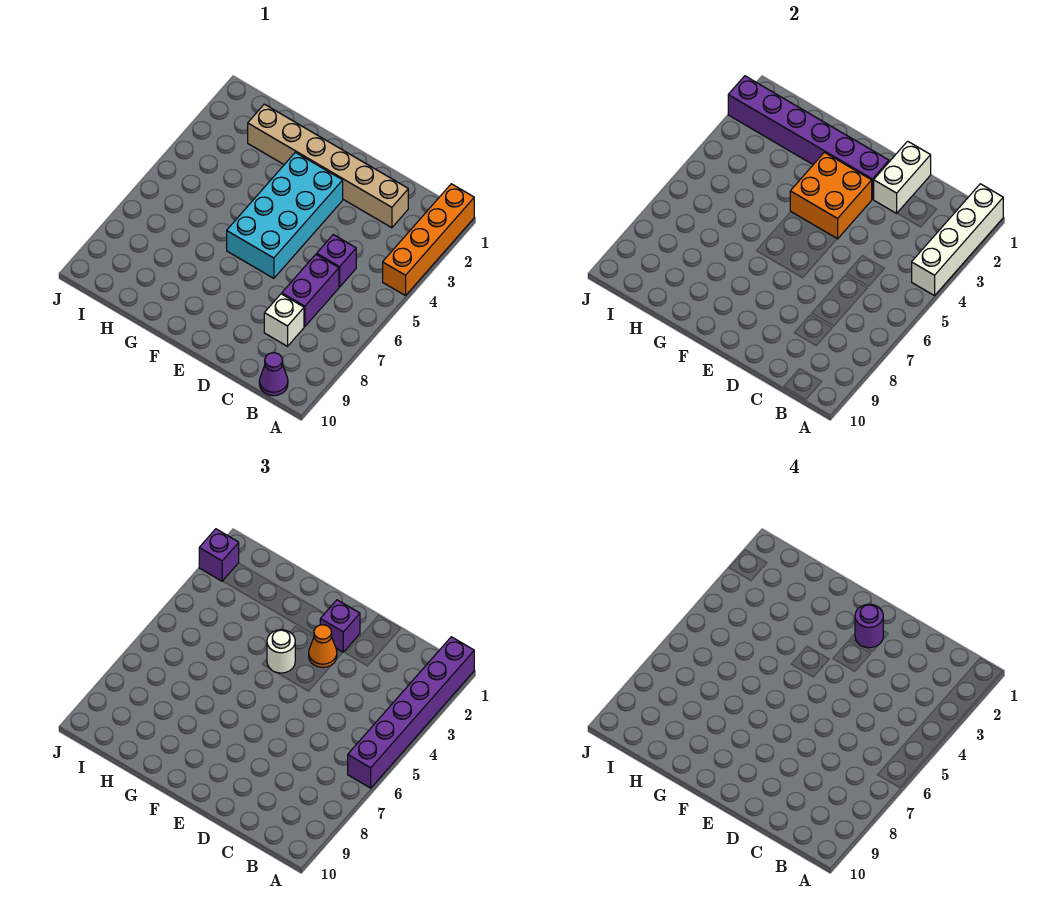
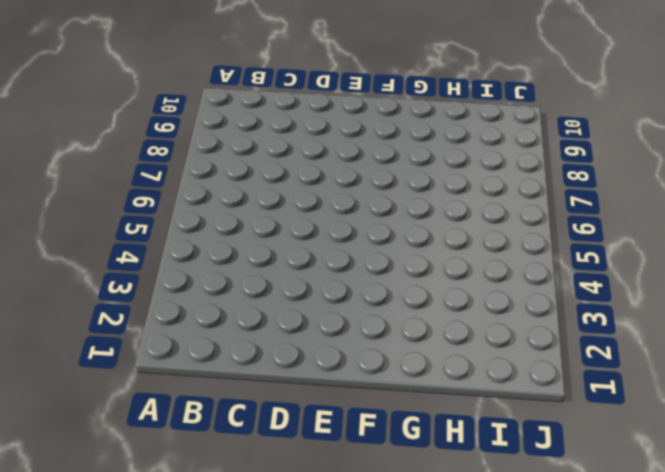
none -> orange 1x4 brick [383,184,474,296]
none -> purple 1x1 cone [259,353,288,396]
none -> tan 1x6 brick [248,104,408,228]

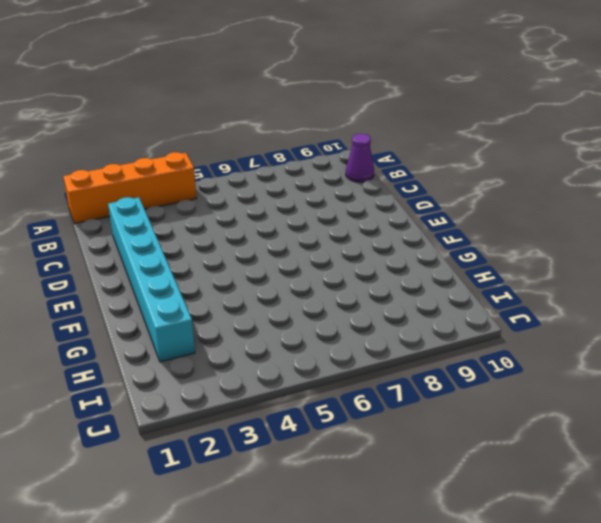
cyan 1x6 brick [108,197,195,362] -> tan 1x6 brick [248,104,408,228]
none -> purple 1x1 brick [317,235,356,287]
none -> purple 1x2 brick [282,254,339,327]
none -> white 1x1 brick [264,294,304,346]

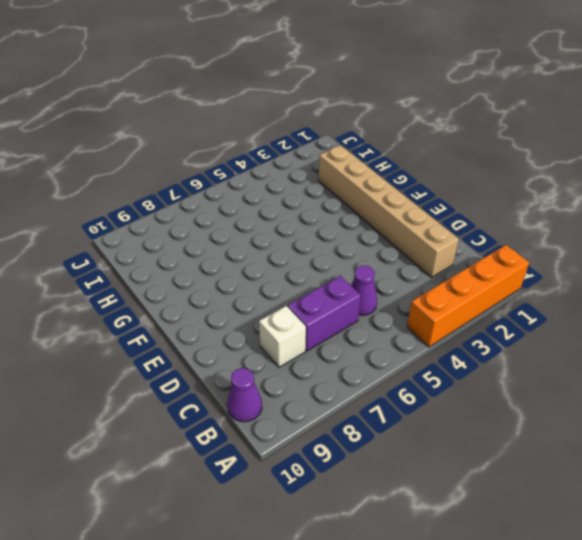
purple 1x1 cone [351,266,377,315] -> purple 1x1 brick [317,235,356,287]
none -> cyan 2x4 brick [227,152,343,278]
none -> white 1x4 brick [912,184,1003,296]
none -> white 1x2 brick [873,141,931,213]

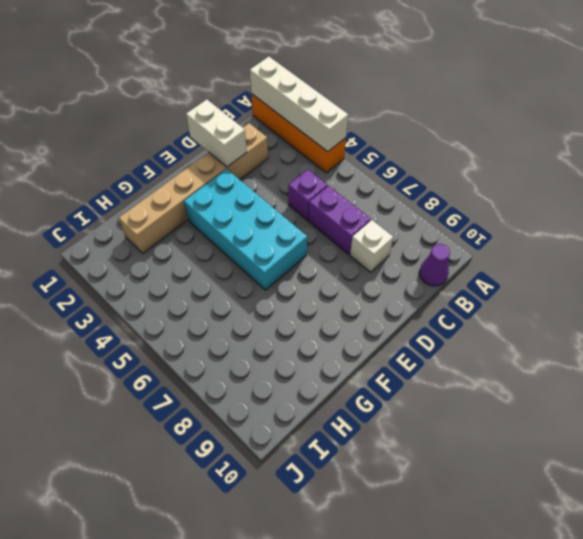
none -> purple 1x6 brick [728,76,889,199]
none -> orange 2x2 brick [790,152,872,239]
none -> purple 1x6 brick [348,637,474,788]

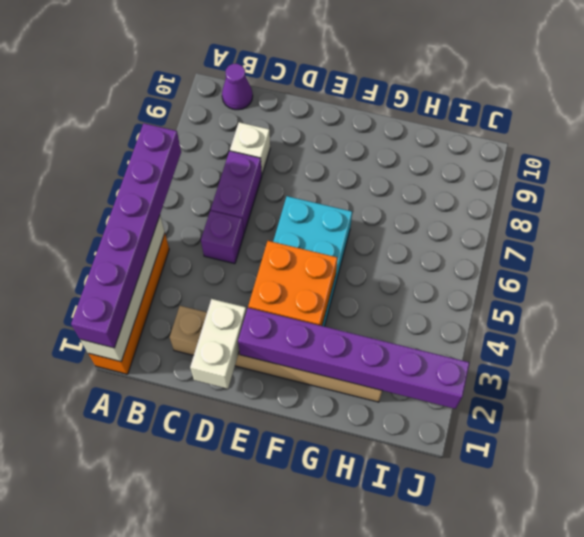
none -> purple 1x1 brick [320,600,360,652]
none -> orange 1x1 cone [309,625,337,667]
none -> white 1x1 round brick [267,630,295,673]

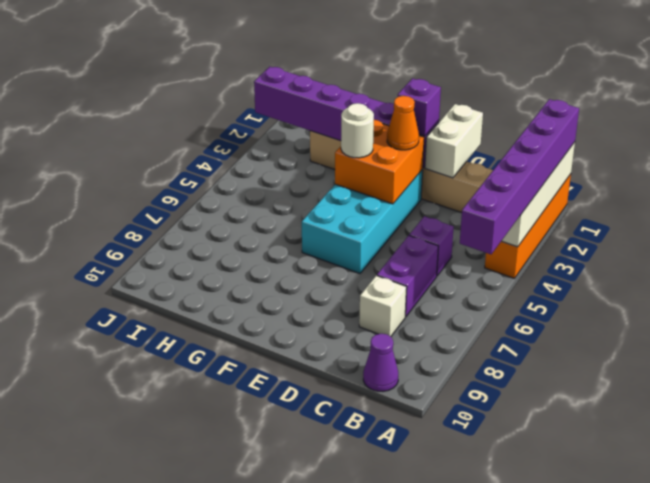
none -> purple 1x1 brick [199,529,239,581]
none -> purple 1x1 round brick [855,604,883,648]

